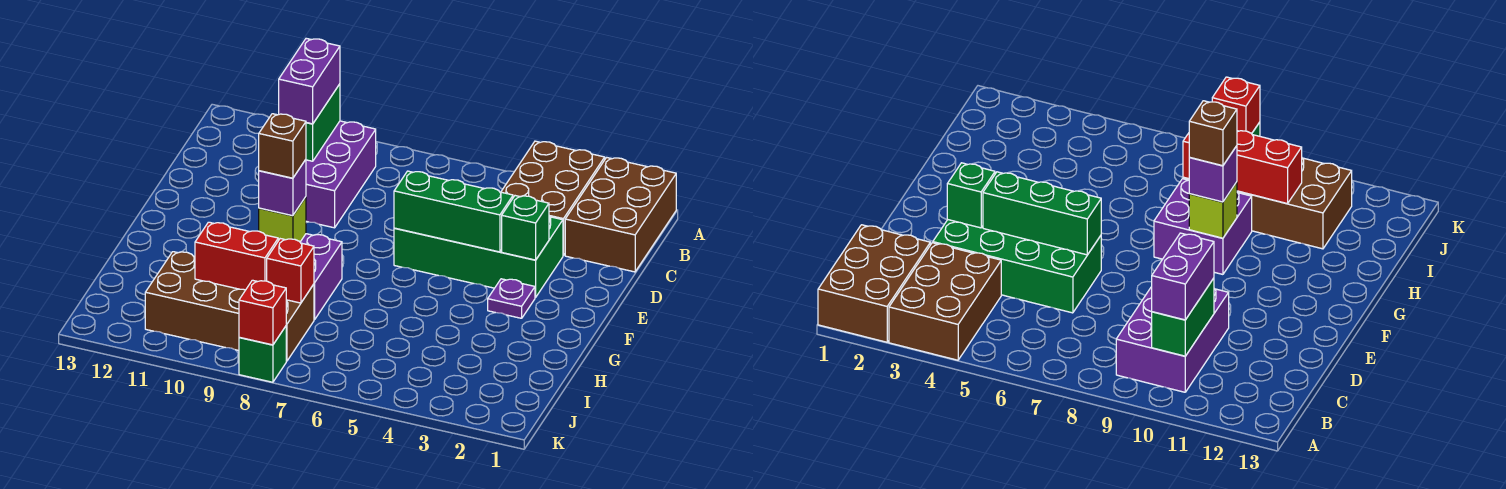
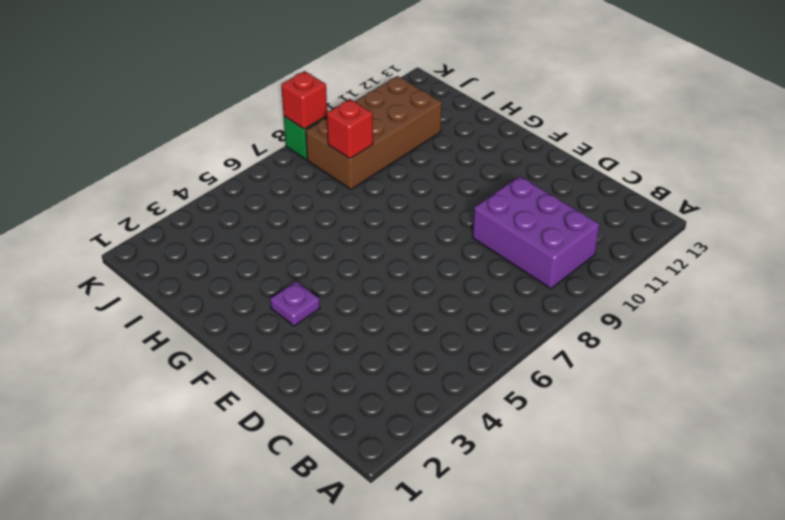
none -> brown 2x3 brick [565,157,676,272]
none -> brown 2x3 brick [501,141,605,256]
none -> green 2x4 brick [394,217,563,297]

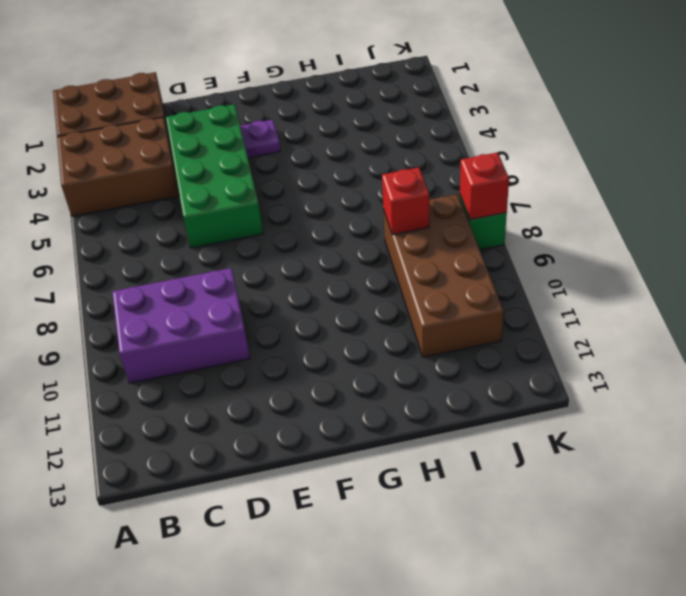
none -> purple 2x2 brick [300,234,342,320]
none -> green 1x2 brick [306,84,340,161]
none -> green 1x1 brick [502,196,549,260]

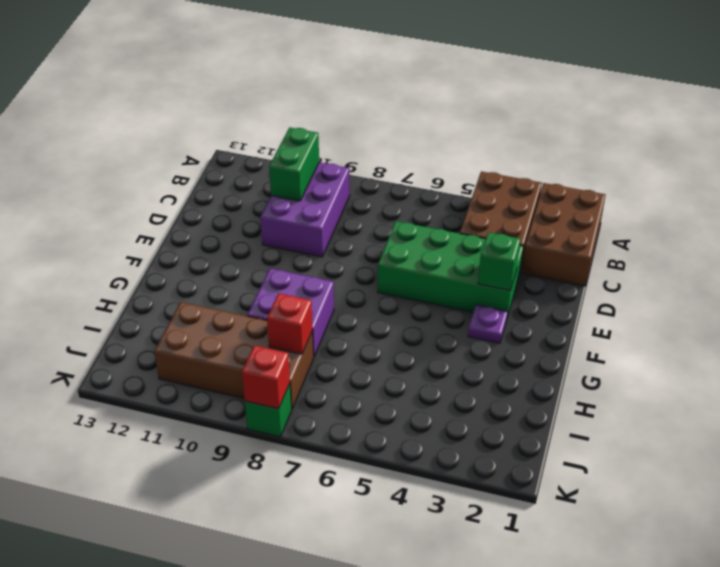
none -> green 1x3 brick [394,171,513,252]
none -> lime 1x1 brick [259,197,306,242]
none -> red 1x2 brick [195,222,278,290]

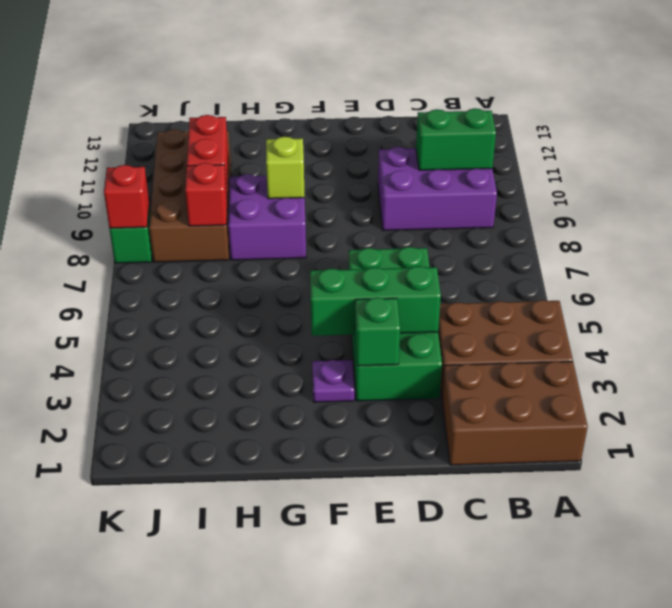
green 1x3 brick [310,266,441,336] -> green 1x3 brick turned to [394,171,513,252]
none -> purple 1x2 brick [279,38,340,124]
none -> purple 1x1 brick [259,160,306,216]
none -> brown 1x1 brick [259,114,306,178]

